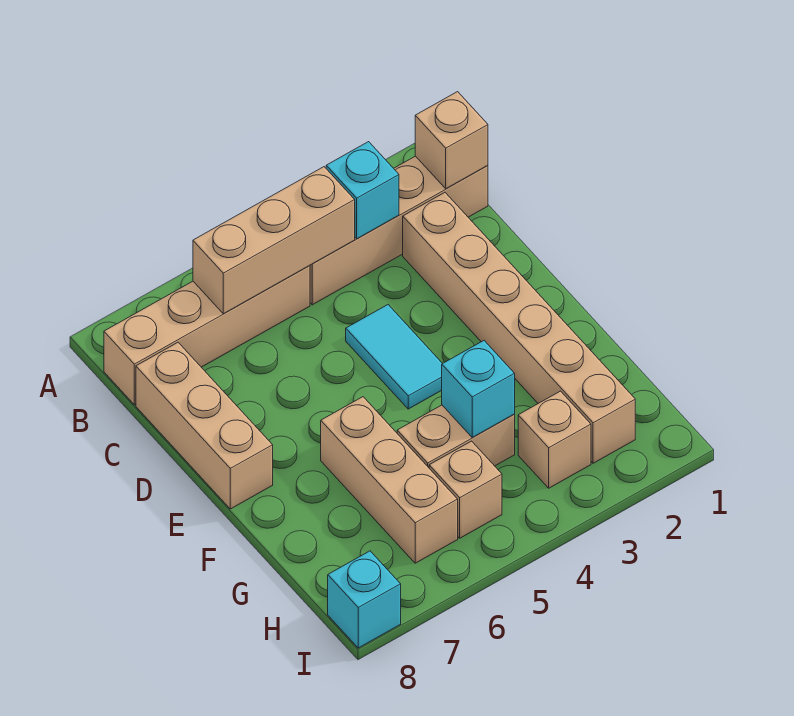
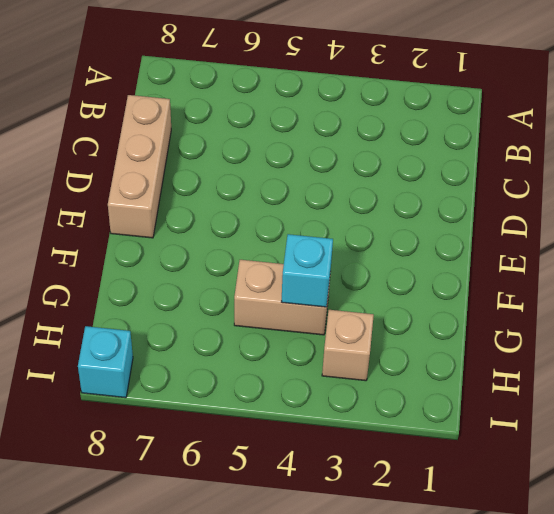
none -> tan 1x4 brick [310,156,488,305]
none -> tan 1x4 brick [104,265,310,405]
none -> tan 1x6 brick [403,193,635,463]

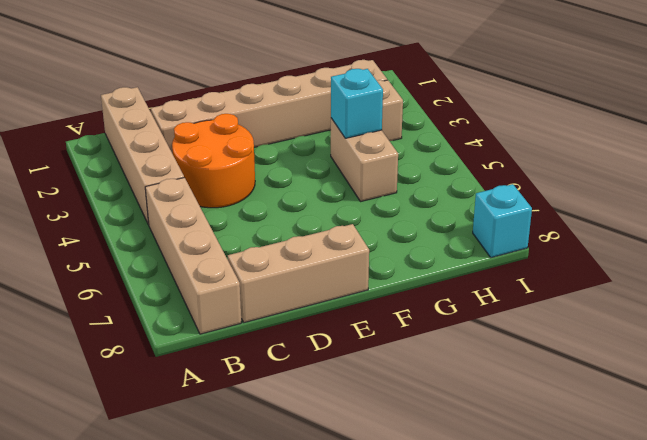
orange 2x2 round brick [172,114,255,208] -> cyan 1x2 tile [346,305,442,409]
none -> tan 1x3 brick [321,397,458,563]
none -> tan 1x1 brick [429,441,502,538]
none -> tan 1x1 brick [415,92,488,189]

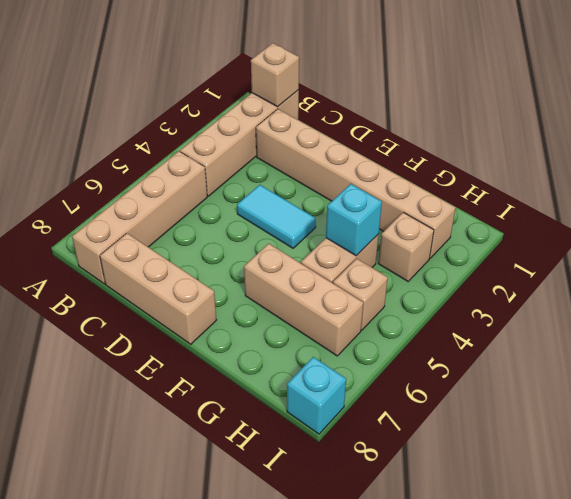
none -> cyan 1x1 brick [326,142,399,239]
none -> tan 1x3 brick [193,167,355,314]

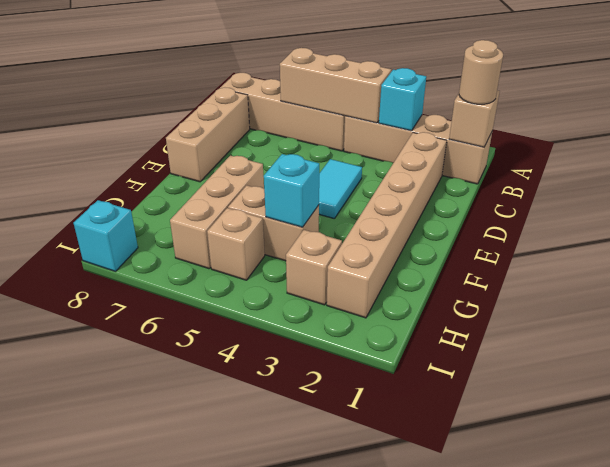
tan 1x1 round brick [459,40,503,104] -> none

